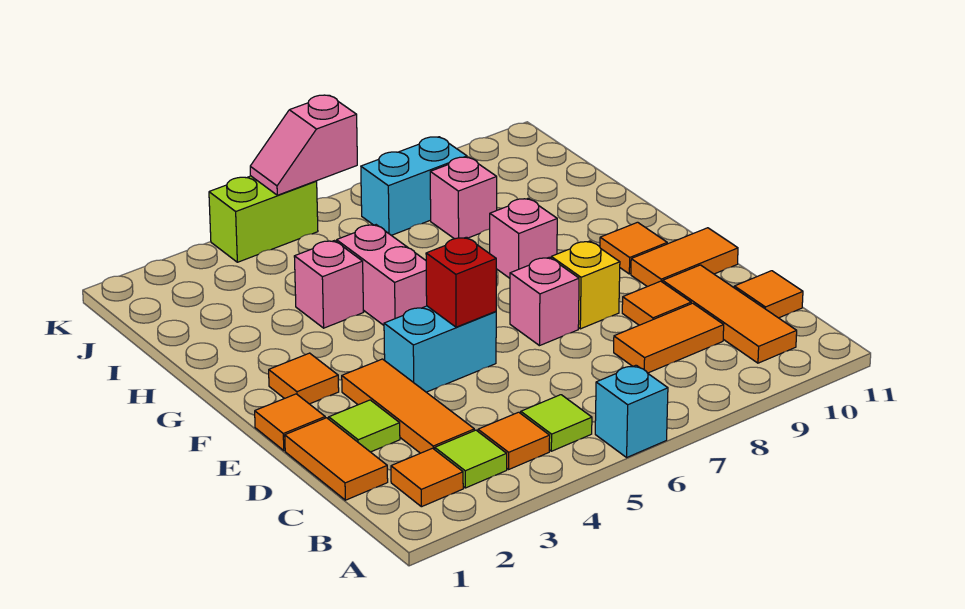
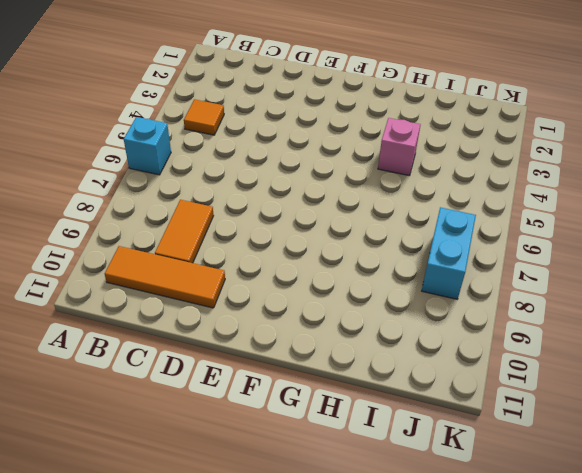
none -> orange 1x1 tile [391,448,463,507]
none -> lime 1x1 tile [435,430,507,488]
none -> lime 1x1 tile [521,395,592,451]

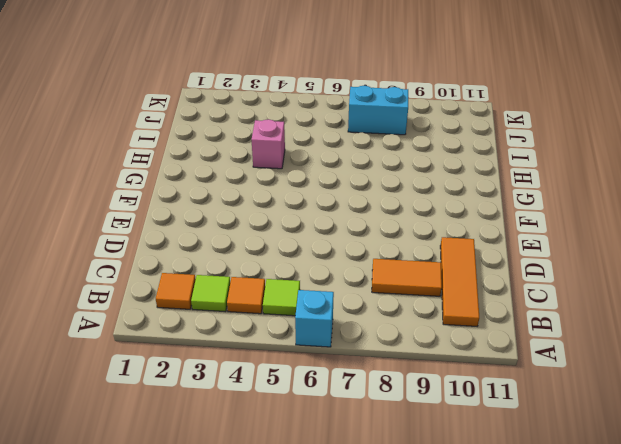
none -> orange 1x2 tile [285,418,388,500]
none -> orange 1x3 tile [342,359,474,453]
none -> orange 1x1 tile [734,271,803,318]

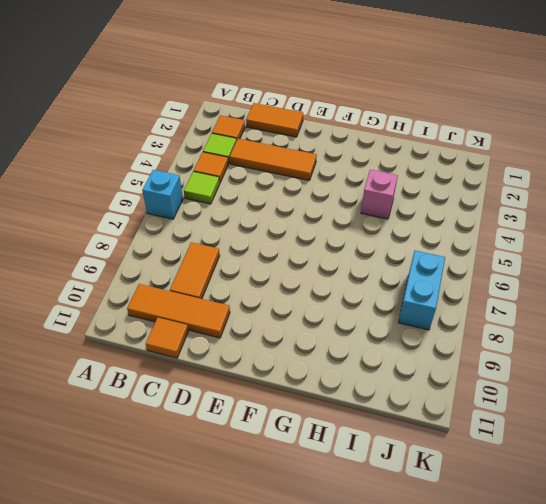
none -> lime 1x1 tile [329,400,400,452]
none -> orange 1x1 tile [622,281,691,325]
none -> orange 1x1 tile [255,394,325,450]

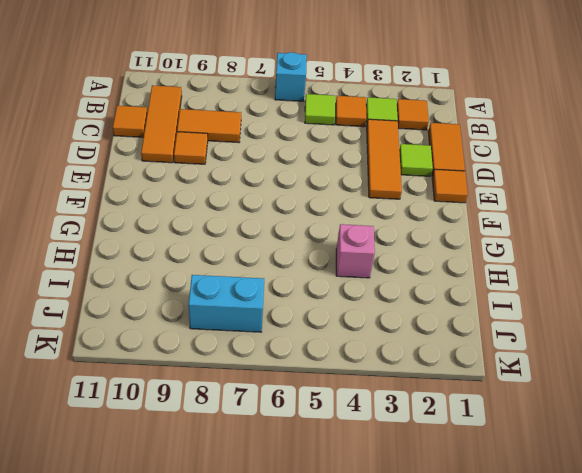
none -> cyan 1x2 brick [384,306,496,392]
none -> pink 1x1 brick [510,257,579,346]
none -> yellow 1x1 brick [551,241,620,329]

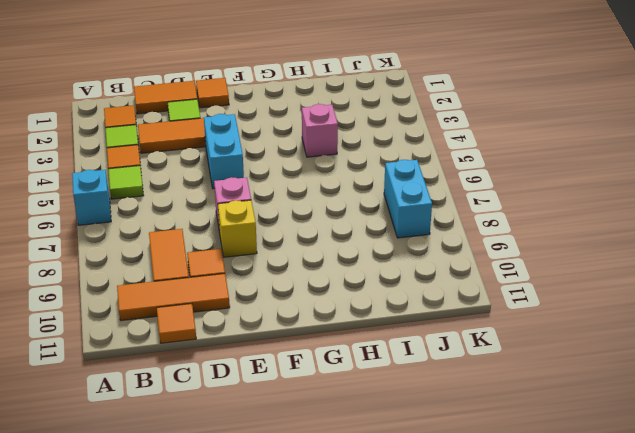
none -> orange 1x2 tile [631,228,738,287]
none -> orange 1x1 tile [269,353,339,404]
none -> orange 1x1 tile [600,222,667,274]

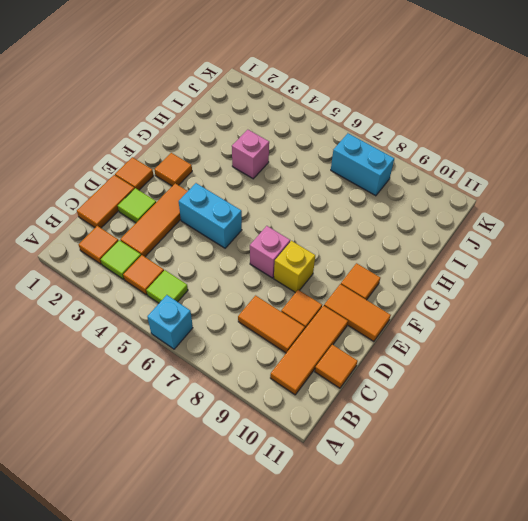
none -> pink 1x2 brick [337,225,427,325]
none -> pink 1x1 brick [490,199,557,278]
none -> pink 1x1 brick [430,157,497,239]

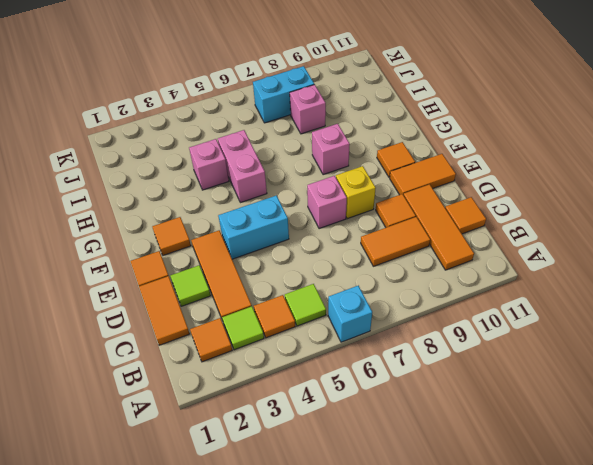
none -> lime 1x2 brick [209,176,318,262]
none -> red 1x1 brick [426,237,496,327]
none -> pink 1x2 slope [250,95,357,195]

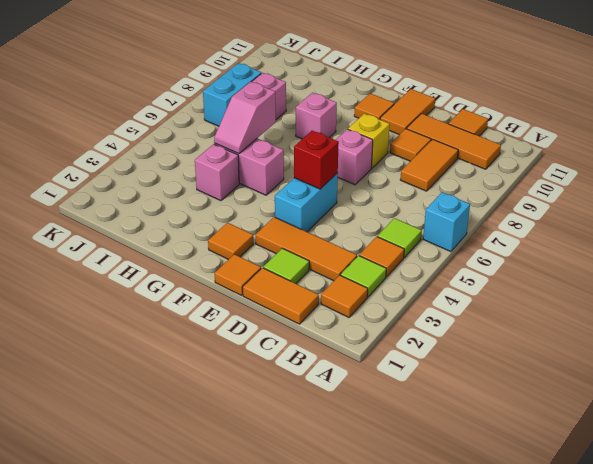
pink 1x2 slope [214,82,276,154] -> pink 1x2 slope moved to [250,95,357,195]
none -> lime 1x2 brick [209,176,318,262]

